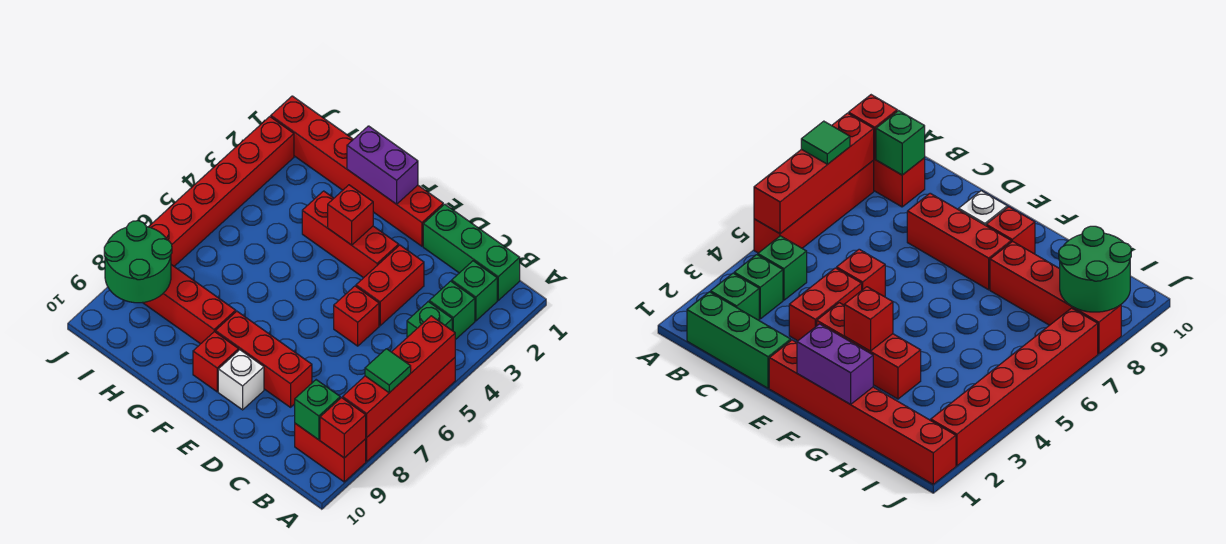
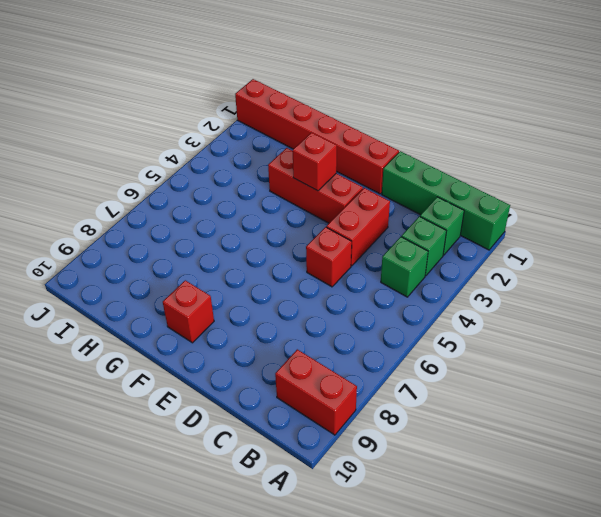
green 1x4 brick [382,151,510,250] -> green 1x3 brick [423,204,520,300]
none -> red 1x4 brick [366,358,455,461]
none -> red 1x3 brick [215,311,312,407]
none -> white 1x1 brick [218,350,264,410]

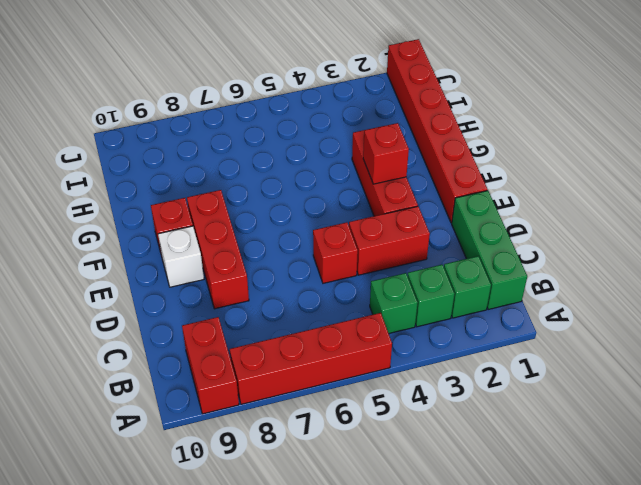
none -> red 1x4 brick [143,265,236,344]
none -> red 1x6 brick [149,117,294,266]
none -> red 1x4 brick [343,316,455,437]

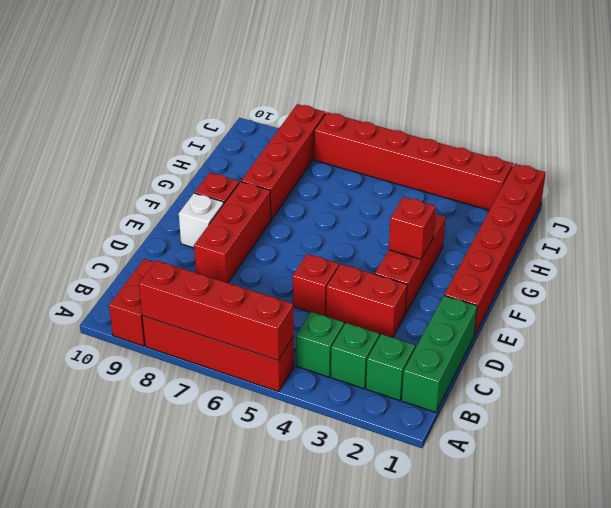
none -> red 1x1 brick [320,398,366,458]
none -> green 1x1 brick [295,380,340,440]
none -> purple 1x2 brick [347,126,418,204]

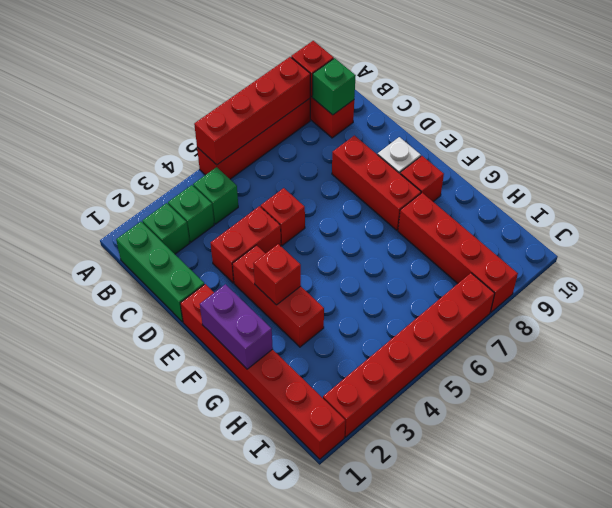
none -> green 2x2 round brick [104,221,172,303]
none -> green 1x1 tile [365,349,411,393]

